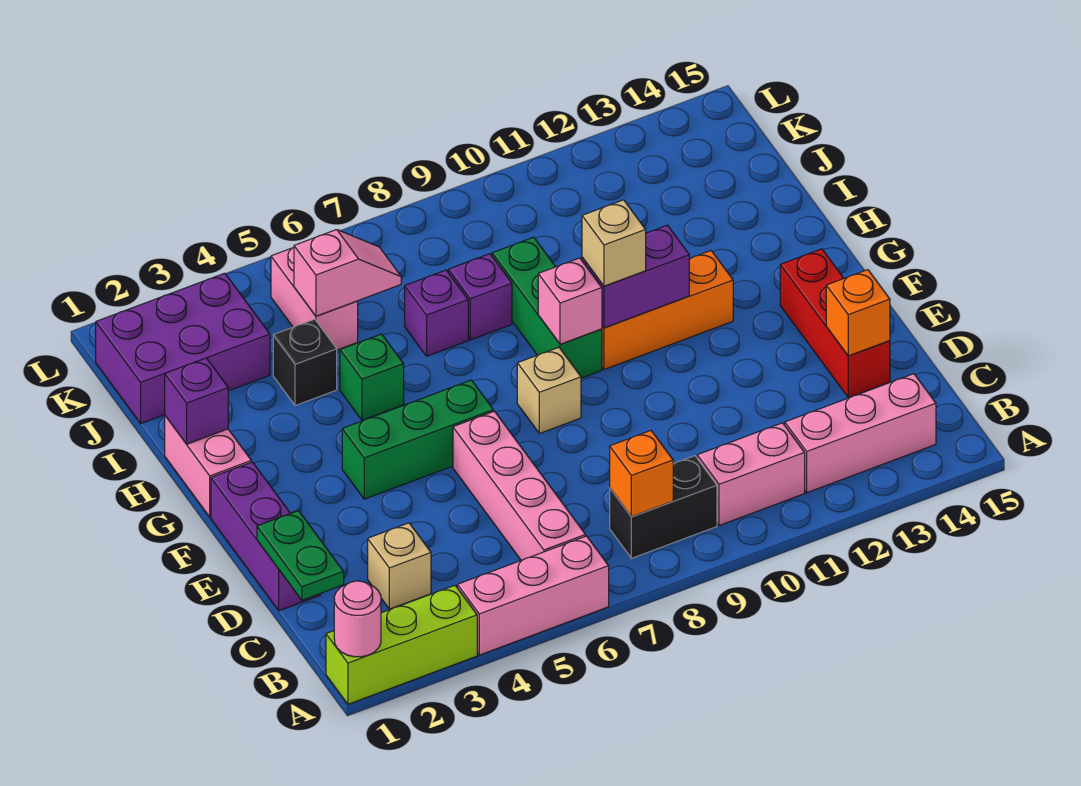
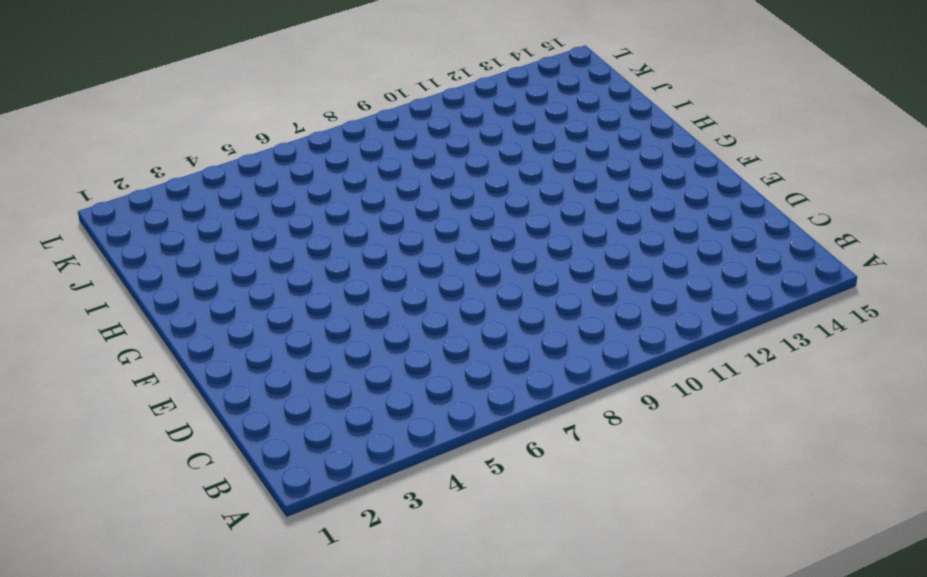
none -> lime 1x3 brick [326,585,477,704]
none -> pink 1x3 brick [457,536,609,655]
none -> pink 1x4 brick [453,411,586,560]

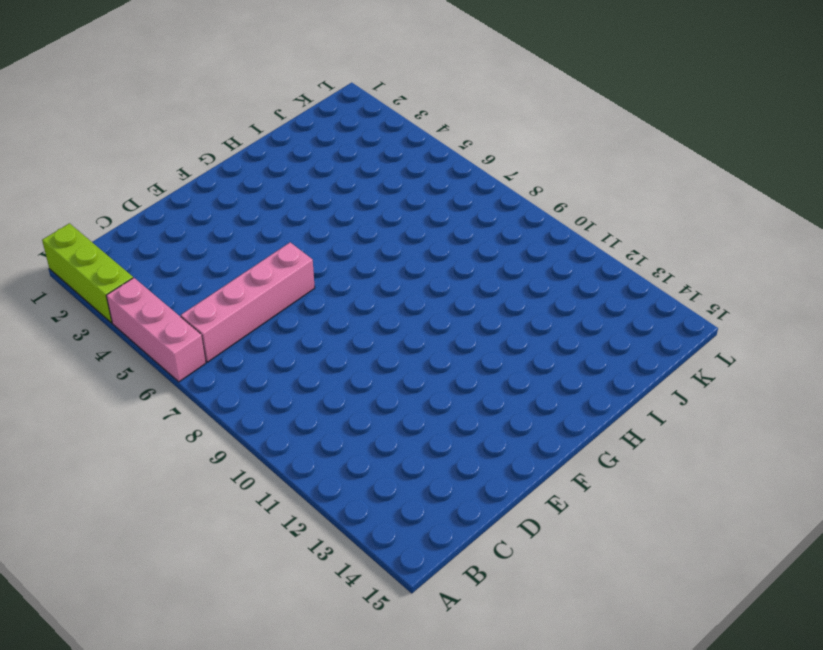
none -> black 1x2 brick [610,456,717,558]
none -> pink 1x2 brick [697,423,805,526]
none -> pink 1x3 brick [785,374,936,493]

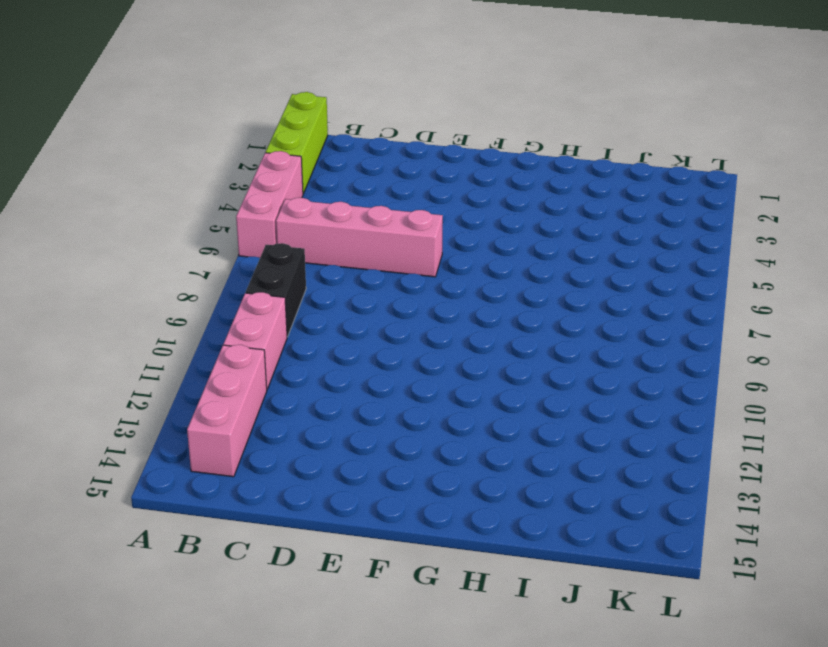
none -> tan 1x1 brick [368,523,431,609]
none -> purple 1x3 brick [211,462,321,611]
none -> red 1x3 brick [780,249,890,397]

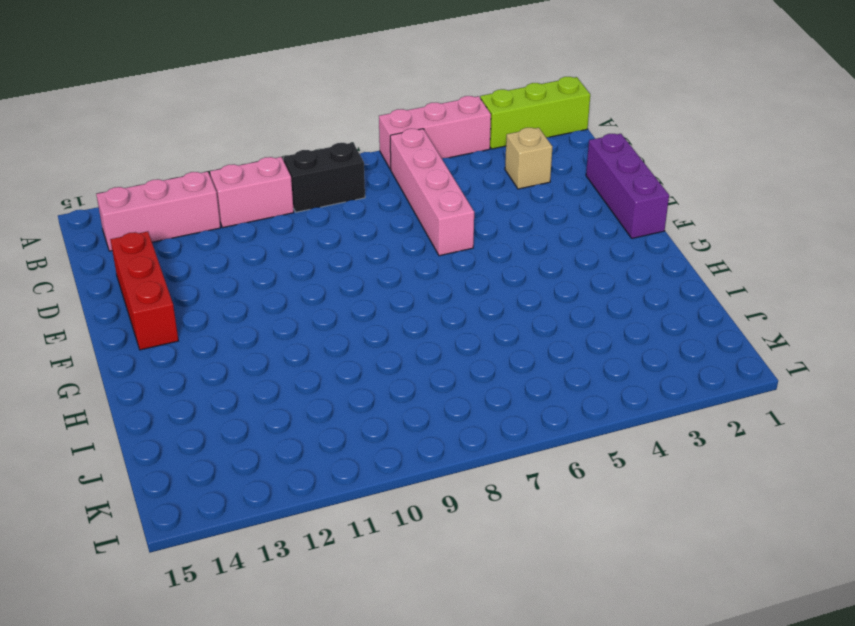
none -> green 1x3 brick [342,380,493,499]
none -> tan 1x1 brick [517,347,581,434]
none -> pink 1x2 brick [165,416,251,517]

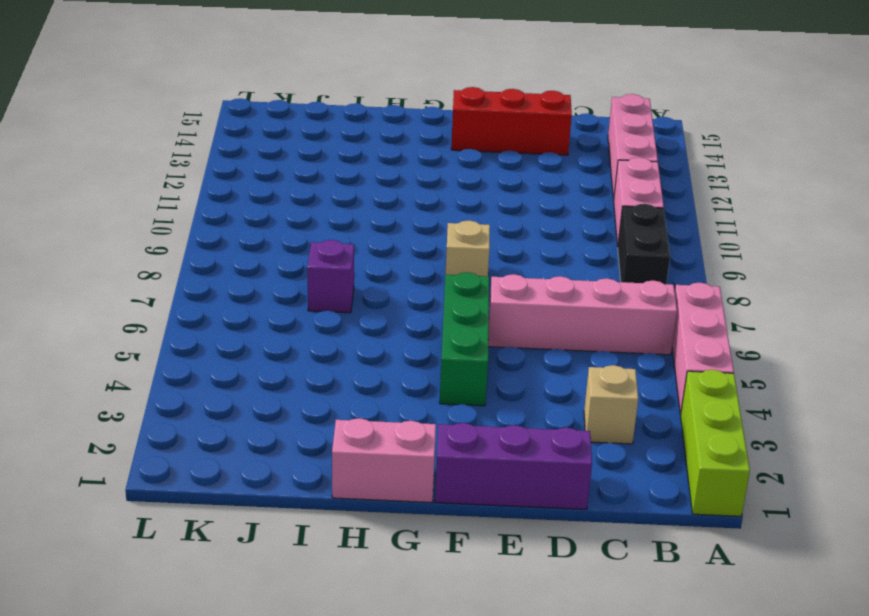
none -> green 1x3 brick [492,237,602,378]
none -> orange 1x3 brick [602,251,733,370]
none -> green 1x1 brick [340,334,404,420]

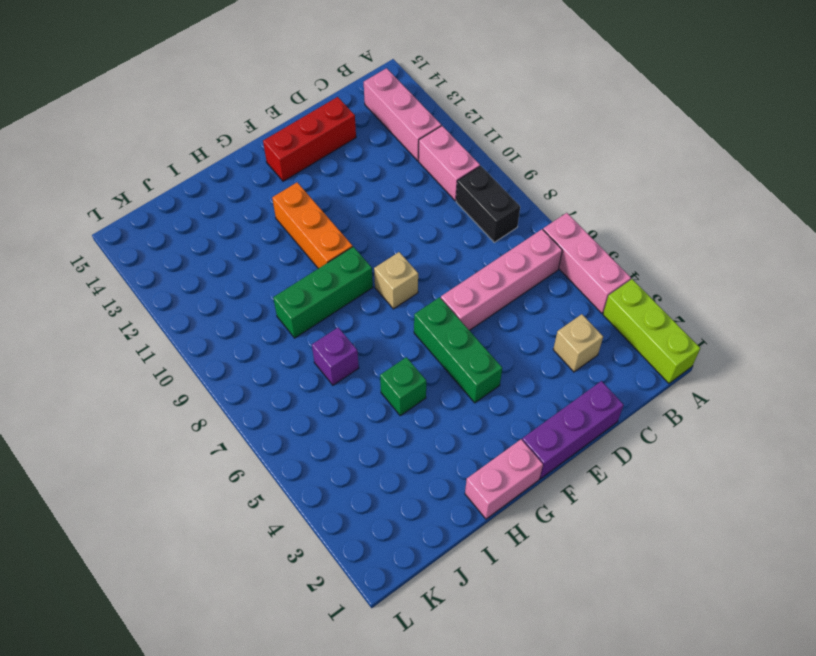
none -> black 1x1 brick [273,319,337,406]
none -> purple 1x1 brick [448,254,512,340]
none -> purple 2x3 brick [96,273,270,423]

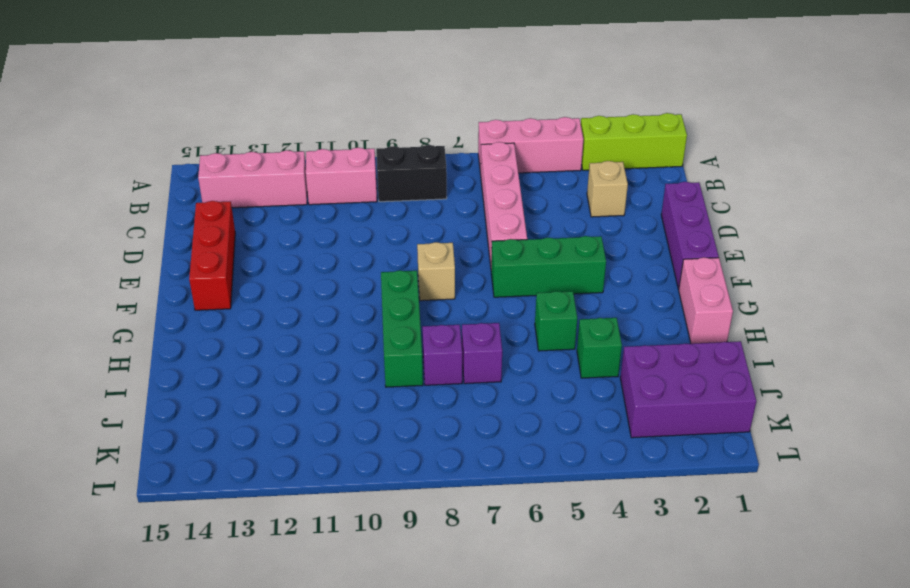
green 1x1 brick [577,318,622,378] -> black 1x1 brick [273,319,337,406]
none -> orange 1x3 brick [602,251,733,370]
none -> pink 1x2 brick [271,247,358,350]
none -> pink 1x1 round brick [334,581,381,657]

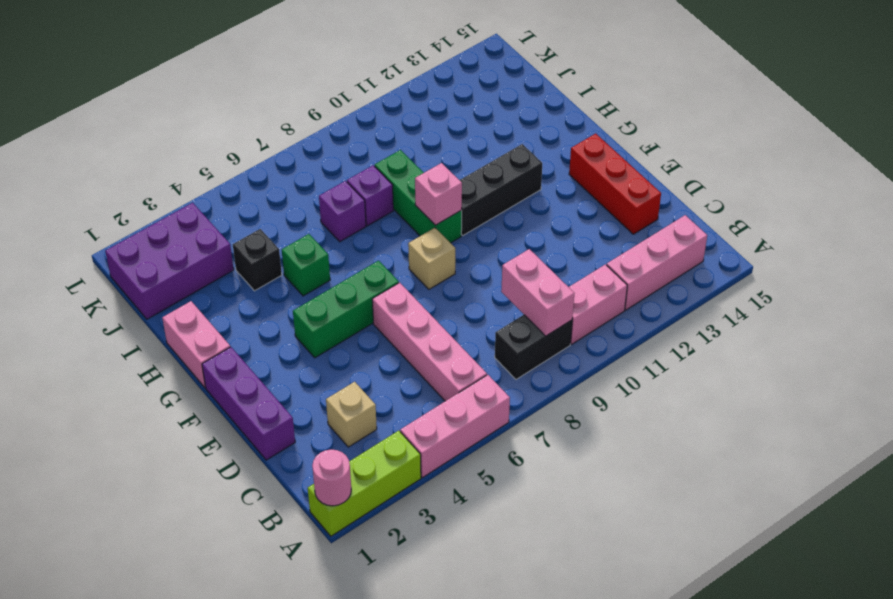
pink 1x2 brick [501,249,574,336] -> pink 1x2 brick moved to [271,247,358,350]
black 1x3 brick [460,144,542,235] -> orange 1x3 brick [602,251,733,370]
none -> orange 1x1 brick [610,431,673,517]
none -> green 1x2 plate [257,511,344,600]
none -> orange 1x1 brick [826,270,890,356]

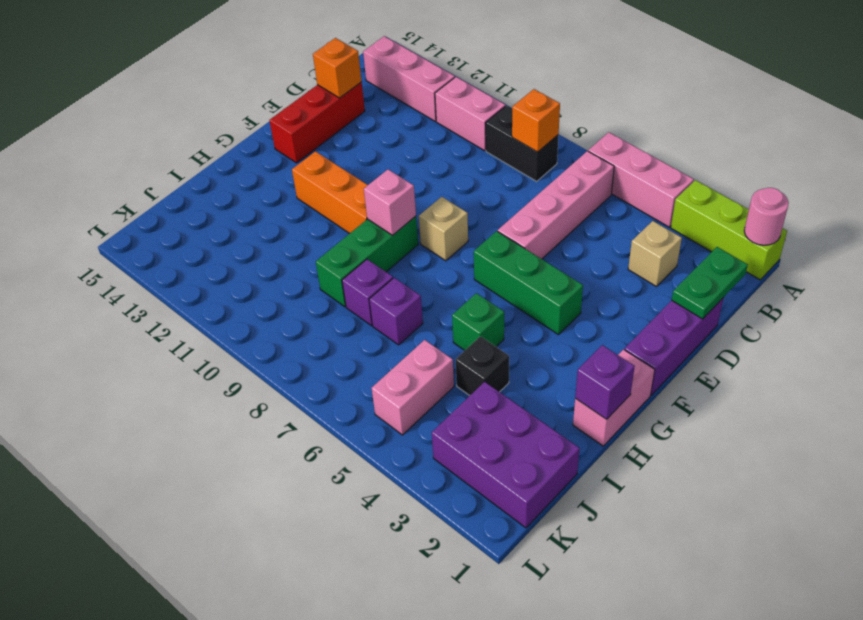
none -> purple 1x2 brick [582,225,689,328]
none -> pink 1x2 slope [294,230,401,316]
none -> tan 1x1 brick [582,200,646,286]

